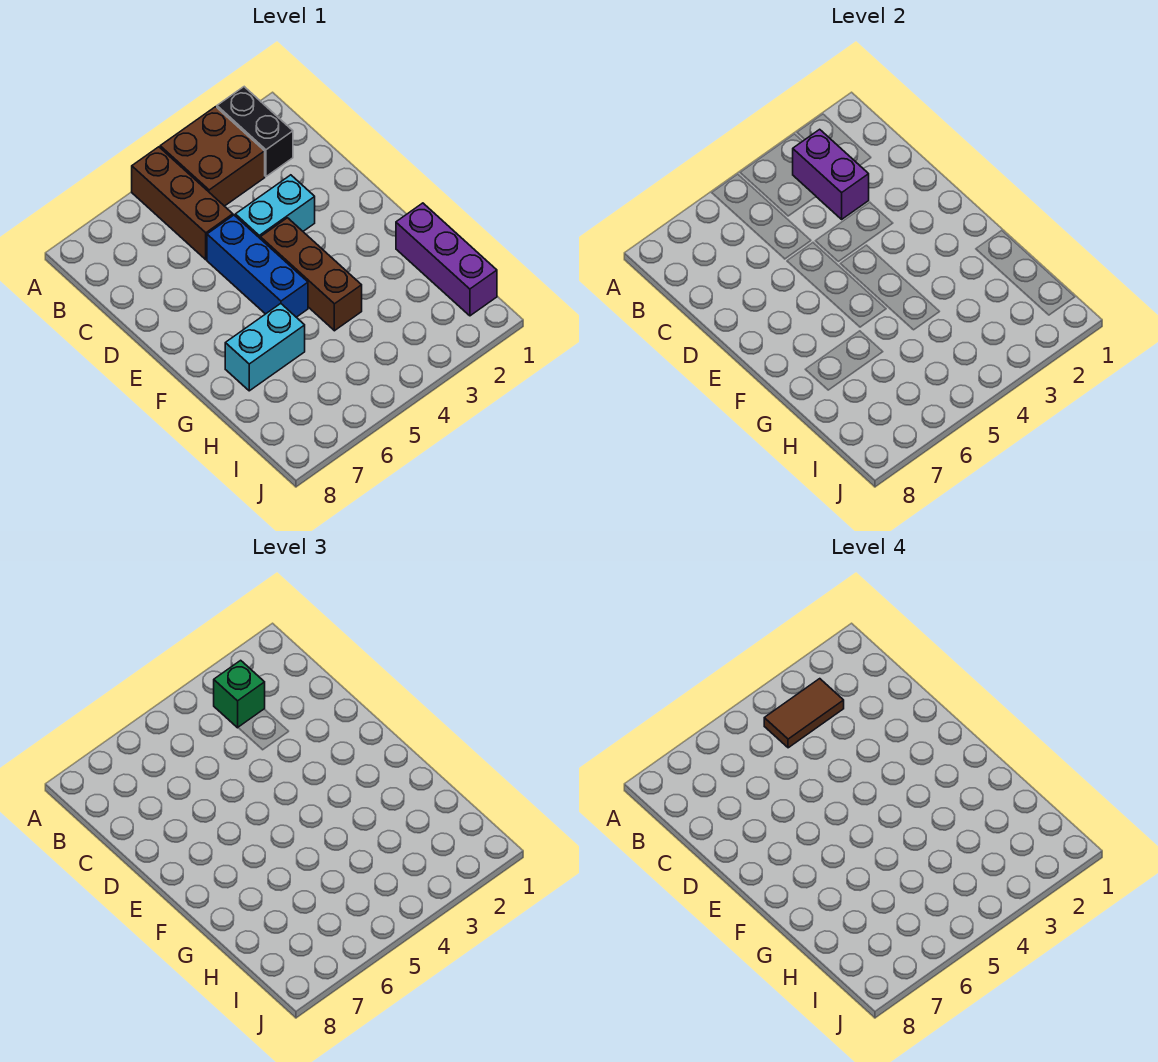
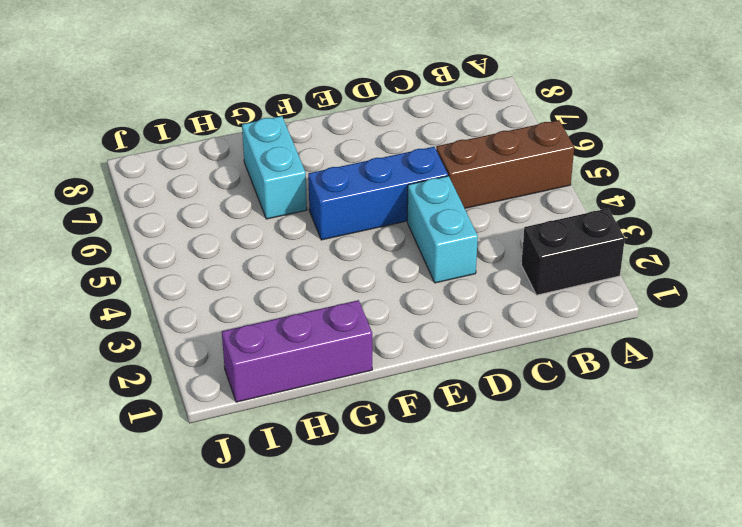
none -> brown 2x2 brick [160,107,265,206]
none -> brown 1x3 brick [260,218,362,331]

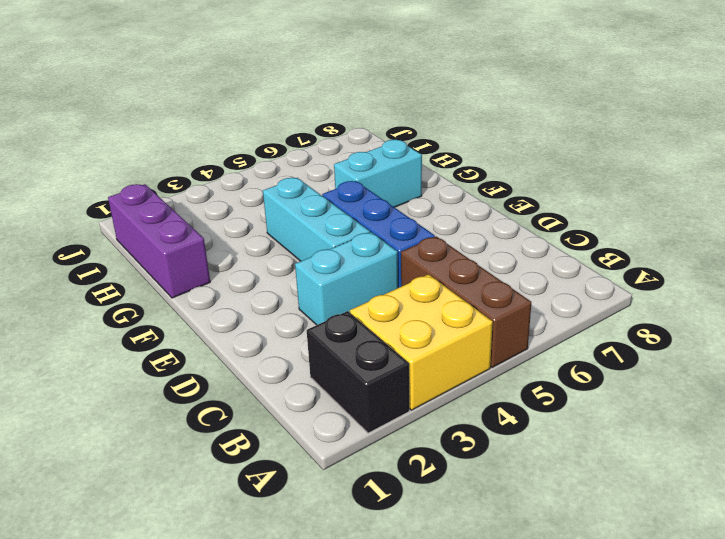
yellow 2x2 brick [350,274,493,410] -> brown 2x2 brick [160,107,265,206]
cyan 1x3 brick [263,178,370,261] -> brown 1x3 brick [260,218,362,331]
none -> purple 1x2 brick [793,129,869,219]
none -> green 1x1 brick [214,660,265,728]

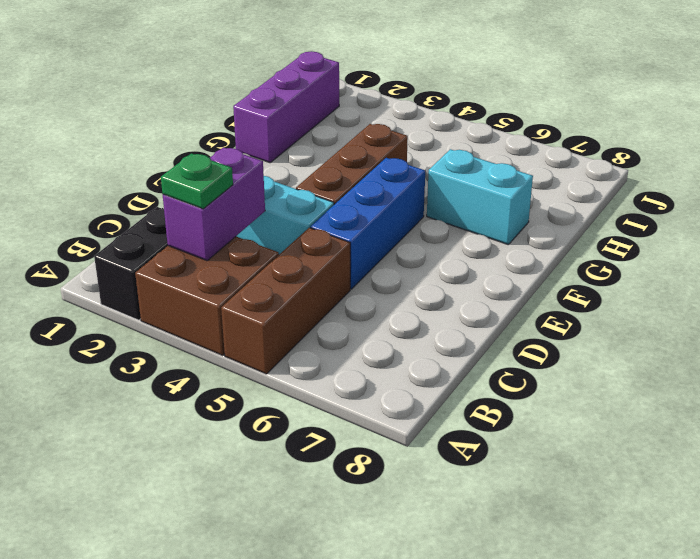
green 1x1 plate [161,153,233,209] -> green 1x1 brick [214,660,265,728]
none -> brown 1x2 tile [764,679,844,748]

